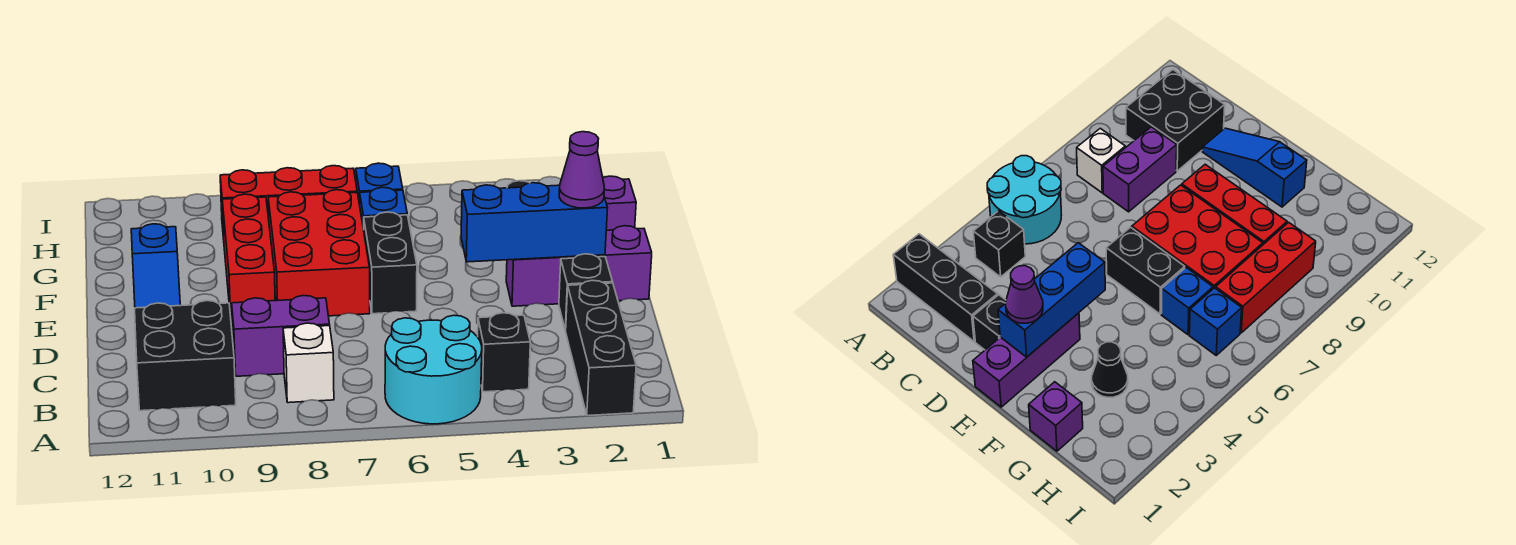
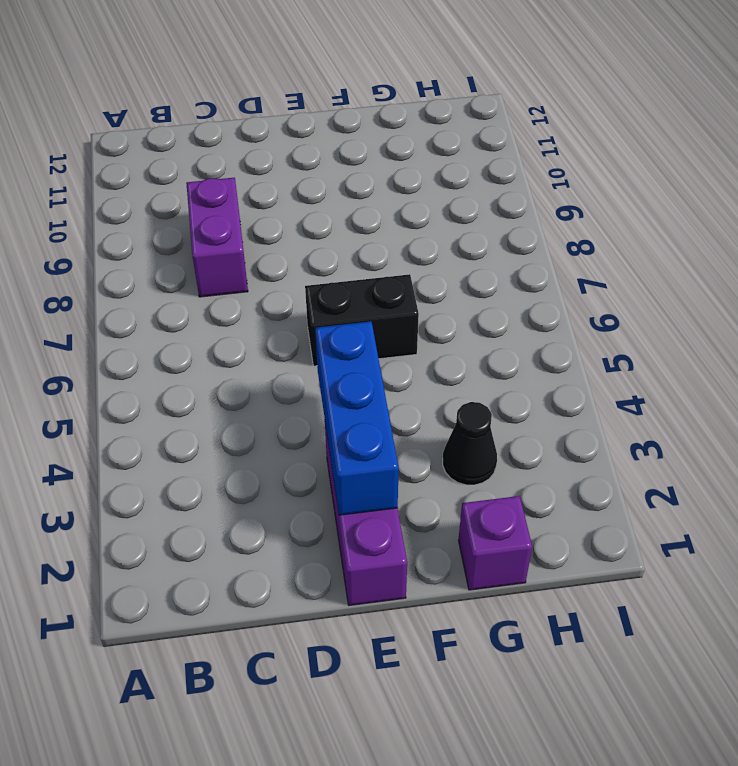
none -> black 1x3 brick [566,280,636,416]
none -> cyan 2x2 round brick [385,315,482,424]
none -> black 1x1 brick [478,313,530,392]

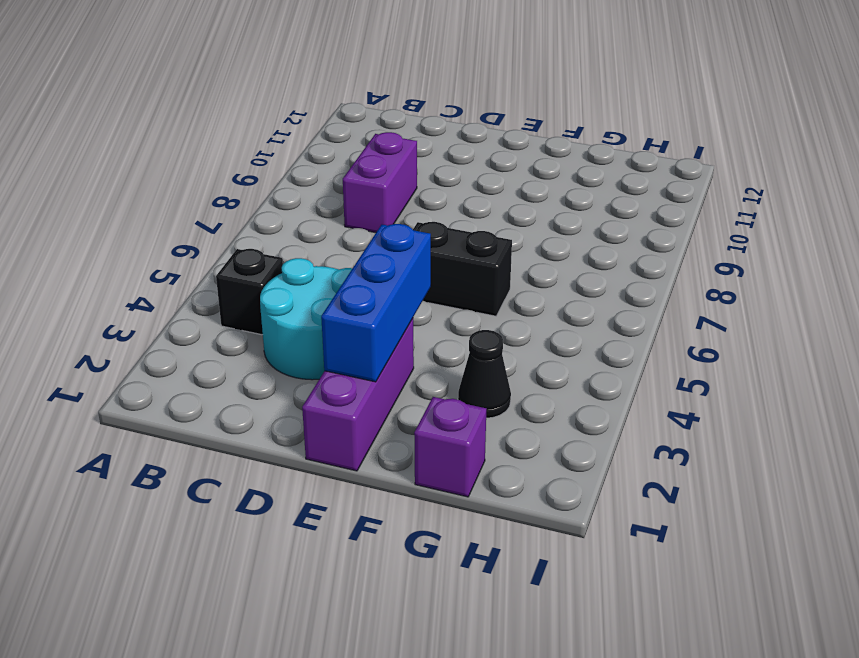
cyan 2x2 round brick [260,258,352,380] -> cyan 2x2 round brick moved to [385,315,482,424]
none -> black 1x3 brick [566,280,636,416]
none -> white 1x1 brick [283,323,334,403]
none -> black 2x2 brick [135,301,236,411]

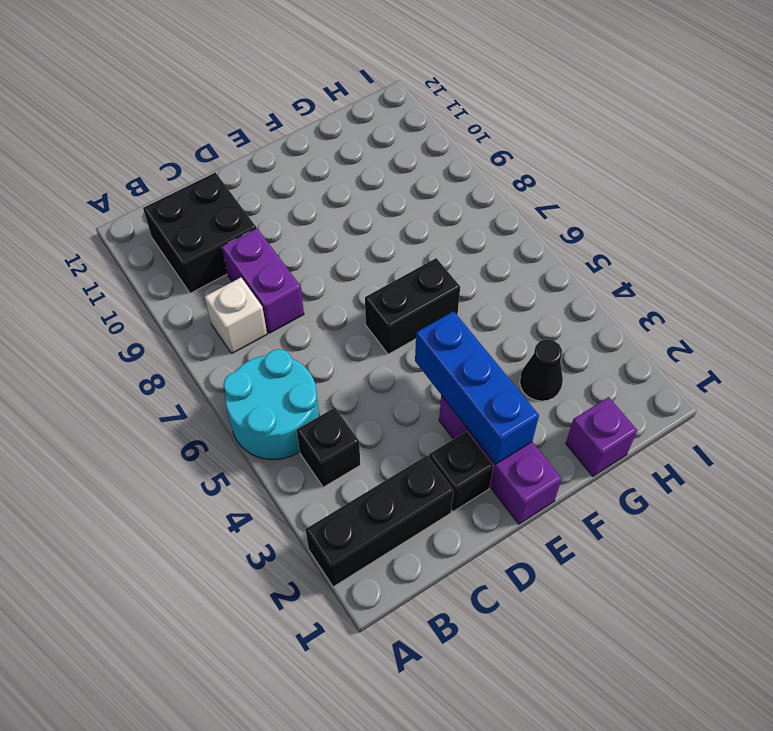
none -> blue 1x3 slope [131,224,180,308]
none -> red 2x3 brick [268,190,370,316]
none -> red 1x3 brick [222,194,275,321]

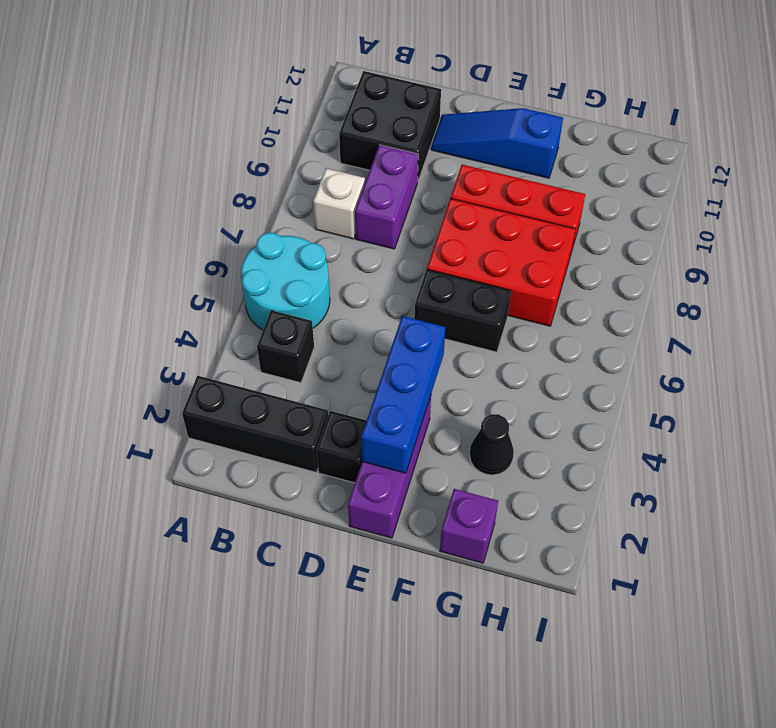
none -> blue 1x1 brick [360,187,407,230]
none -> blue 1x1 brick [356,163,403,205]
none -> red 1x3 brick [220,166,357,239]

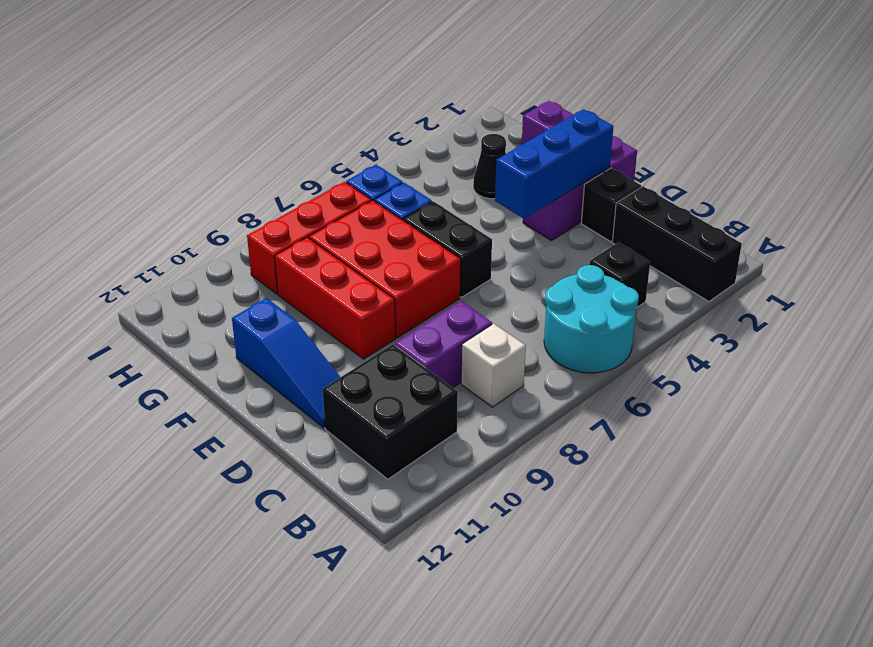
none -> purple 1x1 cone [559,132,604,208]

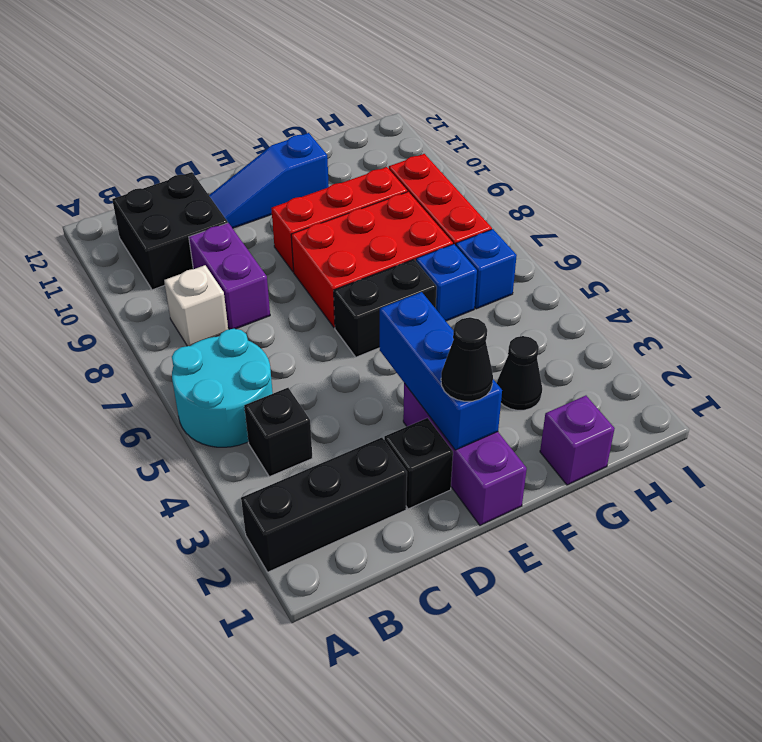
black 1x1 cone [441,317,493,401] -> purple 1x1 cone [559,132,604,208]

